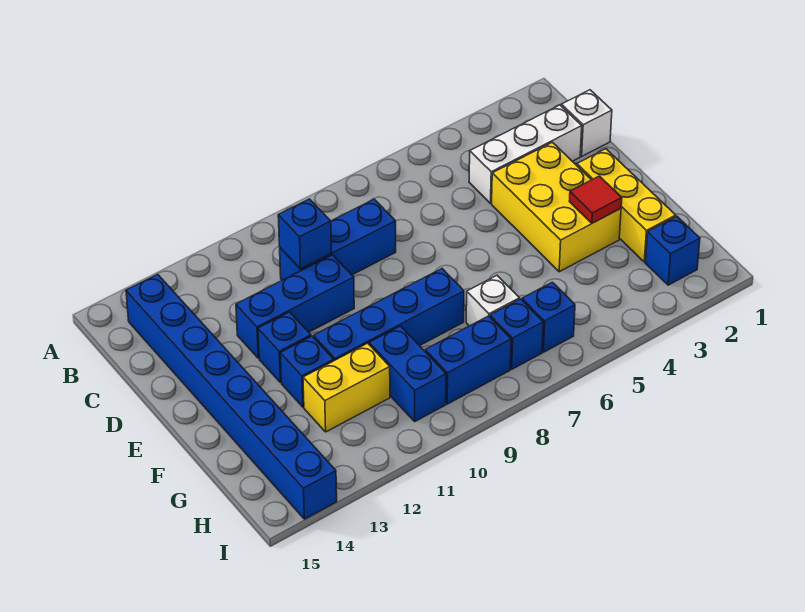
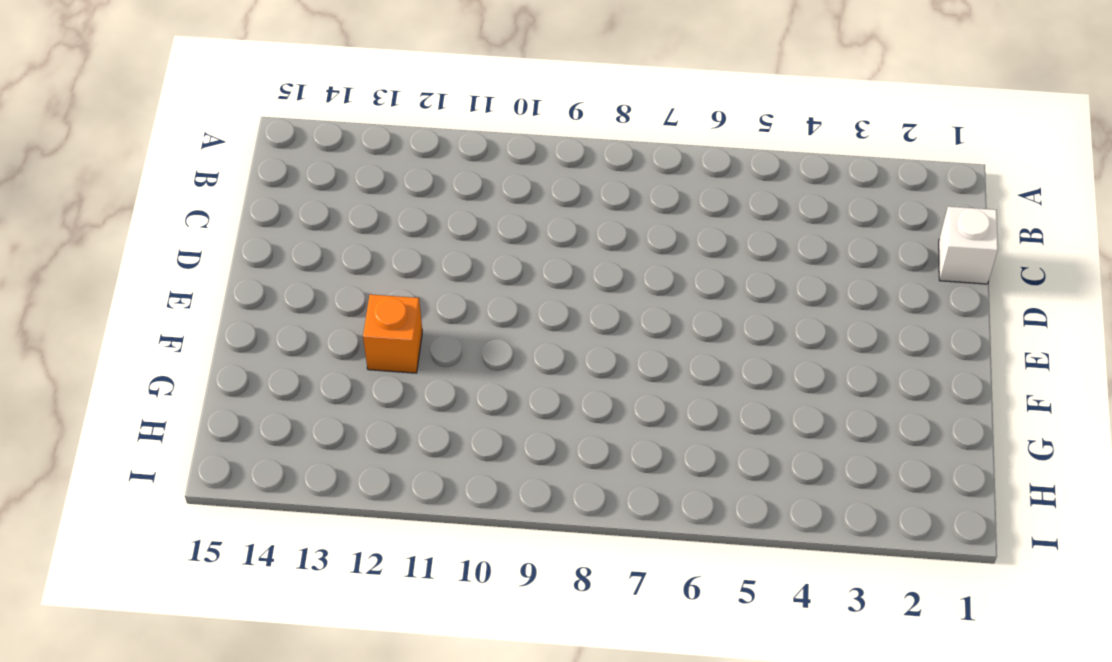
orange 1x1 brick [363,294,422,373] -> blue 1x1 brick [280,336,334,407]
none -> blue 1x8 brick [126,274,337,519]
none -> white 1x3 brick [469,105,582,203]
none -> blue 1x3 brick [280,199,396,280]

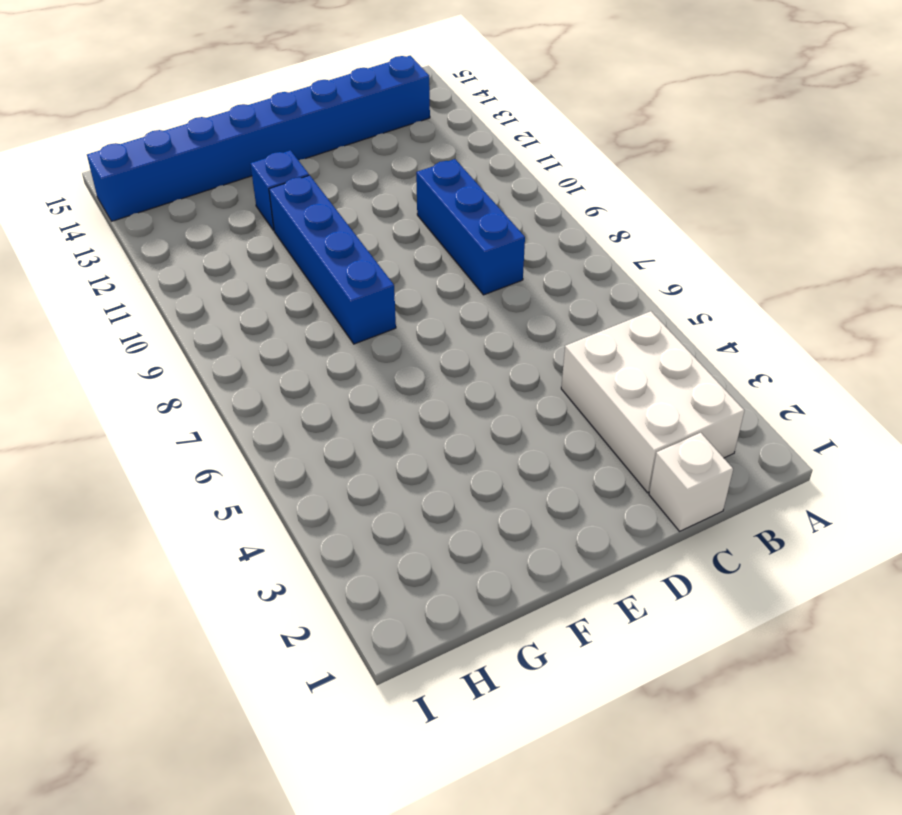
white 2x3 brick [561,311,744,493] -> white 1x3 brick [469,105,582,203]
none -> yellow 2x3 brick [492,142,621,272]
none -> blue 1x3 brick [236,255,354,358]
none -> yellow 1x3 brick [577,149,676,262]

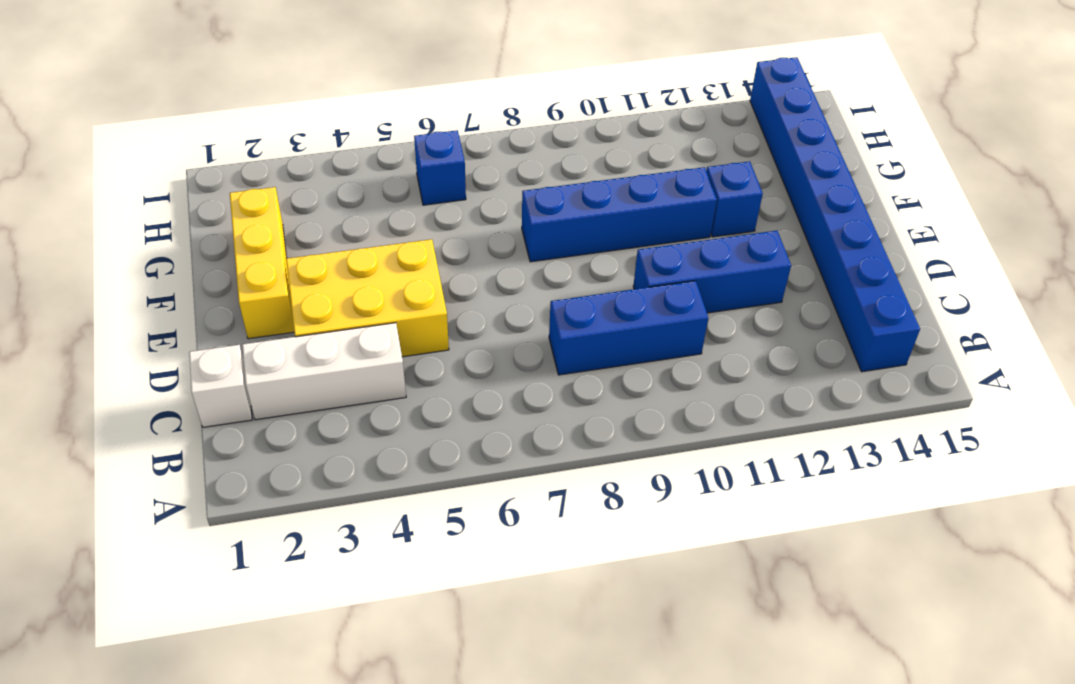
yellow 2x3 brick [286,239,449,357] -> yellow 2x3 brick turned to [492,142,621,272]
none -> blue 1x1 brick [258,312,311,383]
none -> white 1x1 brick [466,276,519,326]
none -> blue 1x2 brick [369,326,446,421]

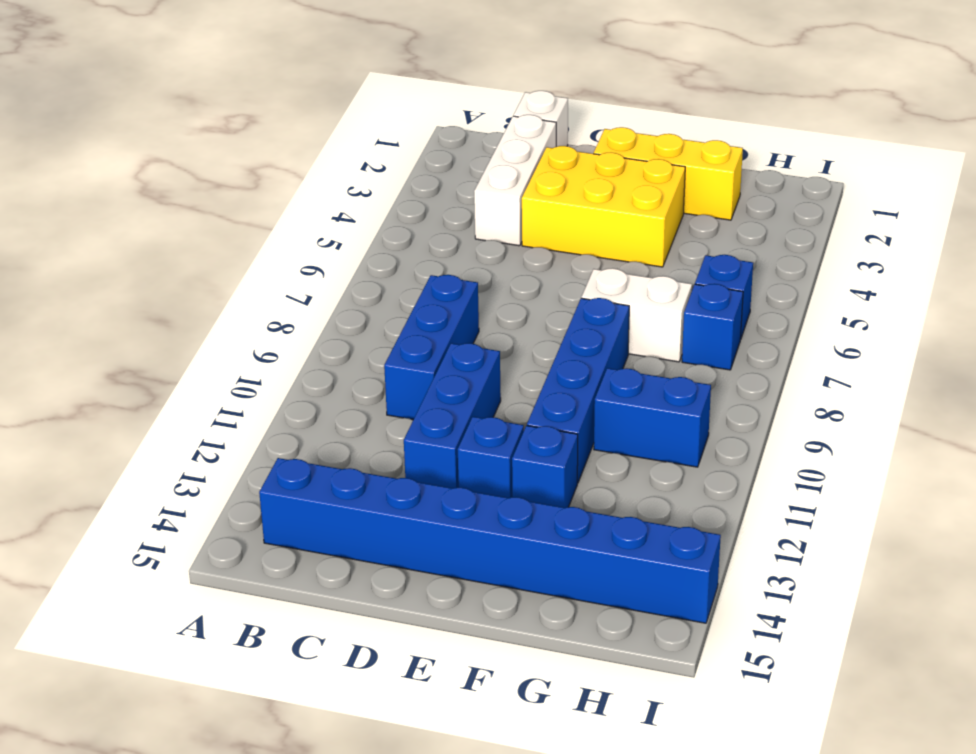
white 1x2 brick [581,268,692,362] -> white 1x1 brick [466,276,519,326]
none -> yellow 1x2 brick [303,343,390,432]
none -> blue 1x1 brick [645,216,700,285]
none -> blue 1x2 brick [425,316,511,404]

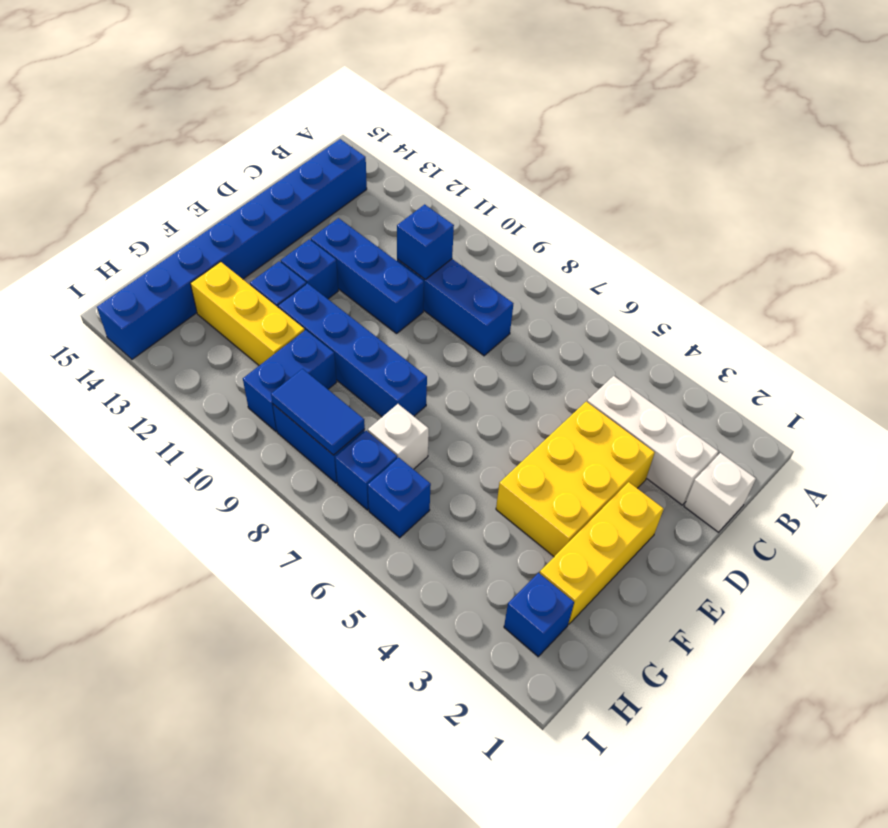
yellow 1x3 brick [190,262,305,366] -> yellow 1x2 brick [303,343,390,432]
blue 1x2 tile [271,369,365,455] -> none
none -> red 1x1 tile [569,176,622,223]

